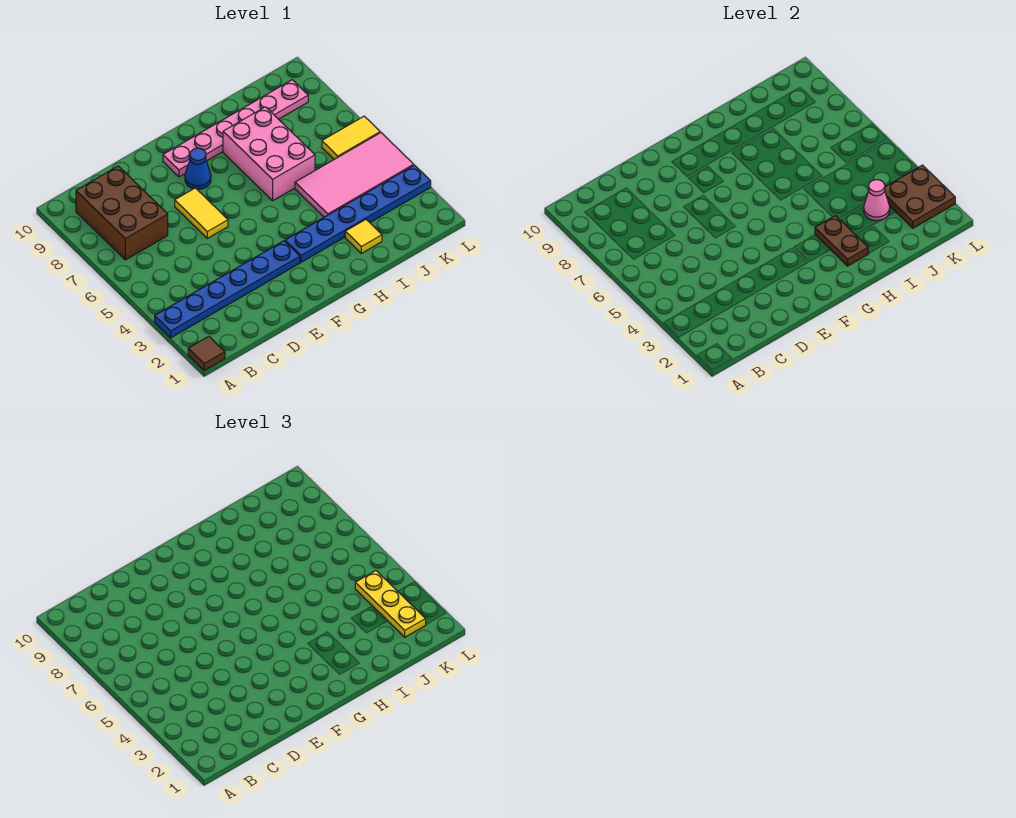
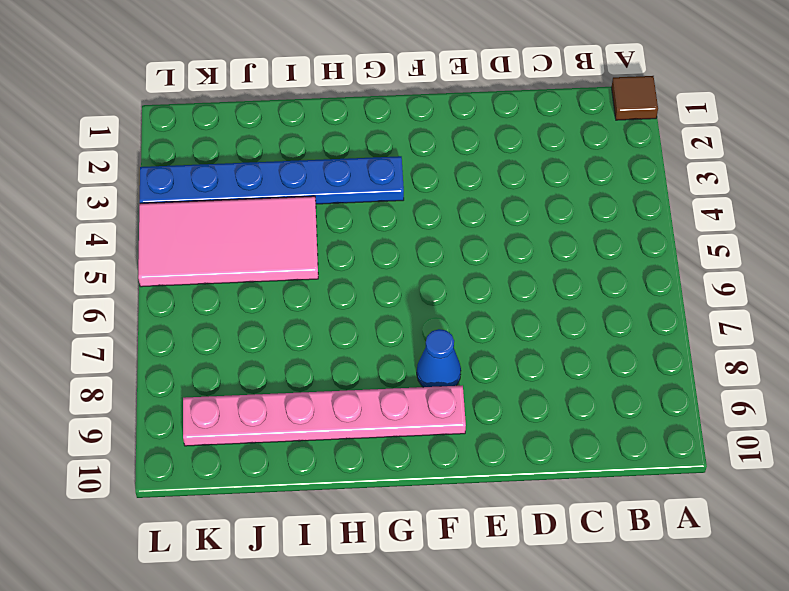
none -> blue 1x6 plate [155,241,300,338]
none -> brown 2x3 brick [76,166,168,260]
none -> yellow 1x2 tile [175,188,228,238]

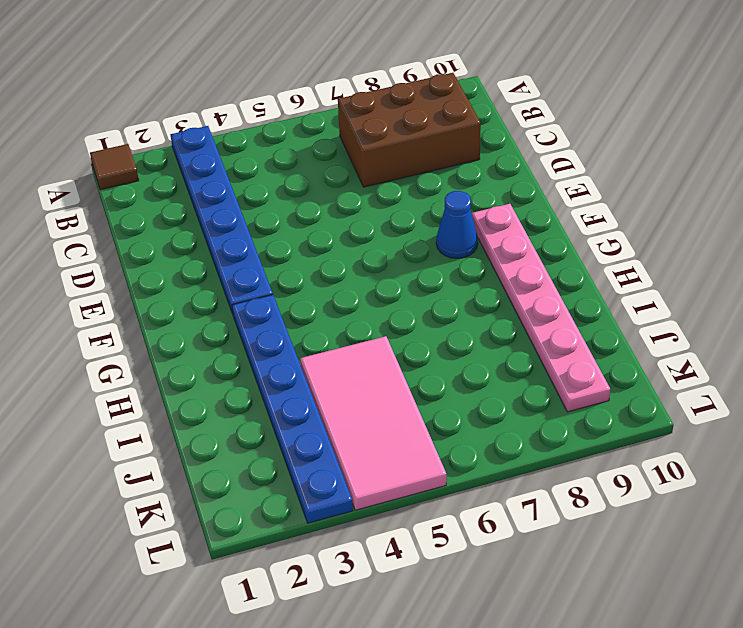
none -> yellow 1x2 tile [175,188,228,238]
none -> pink 2x3 brick [223,107,315,201]
none -> yellow 1x1 tile [345,219,382,253]

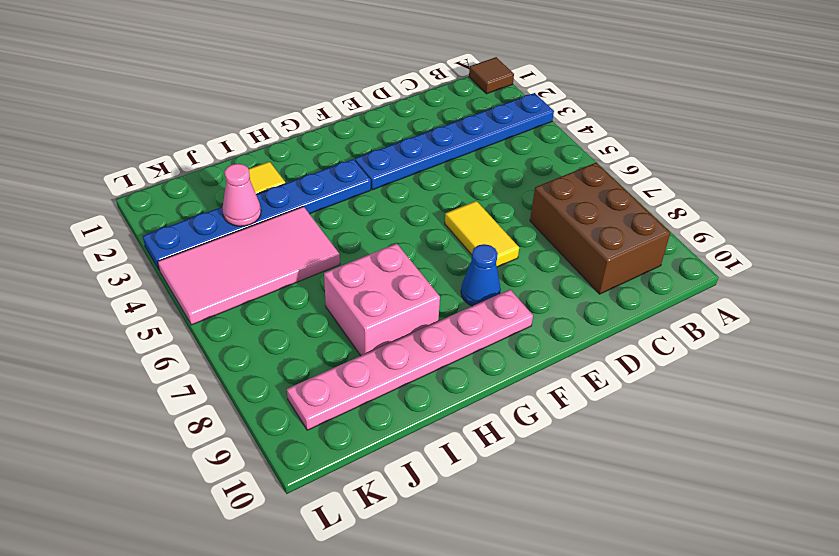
pink 2x2 brick [324,243,440,356] -> pink 2x3 brick [223,107,315,201]
none -> yellow 1x2 tile [322,116,380,159]
none -> brown 1x2 plate [815,216,868,266]
none -> brown 2x2 plate [885,165,955,228]

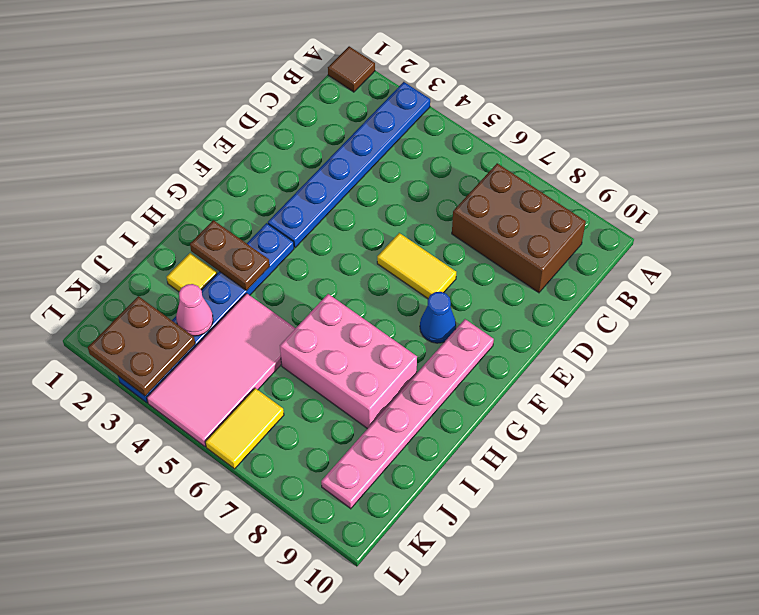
none -> yellow 1x3 plate [355,571,426,637]

